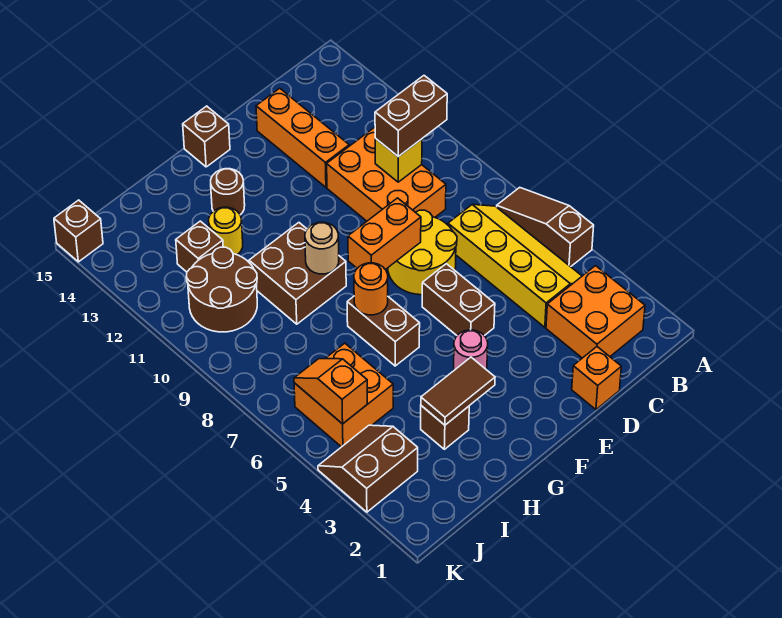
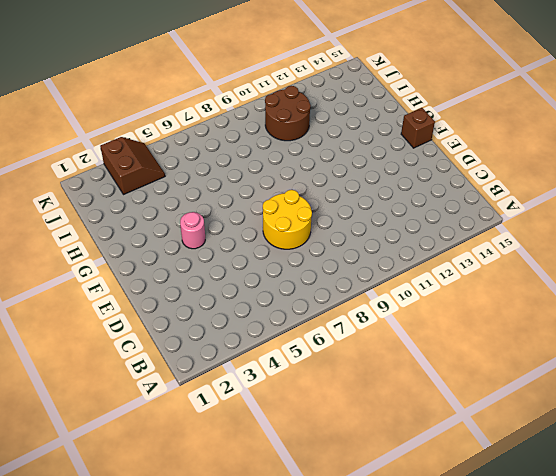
none -> brown 1x3 slope [497,187,594,267]
none -> orange 2x2 brick [546,266,645,358]
none -> yellow 2x4 slope [448,204,582,327]

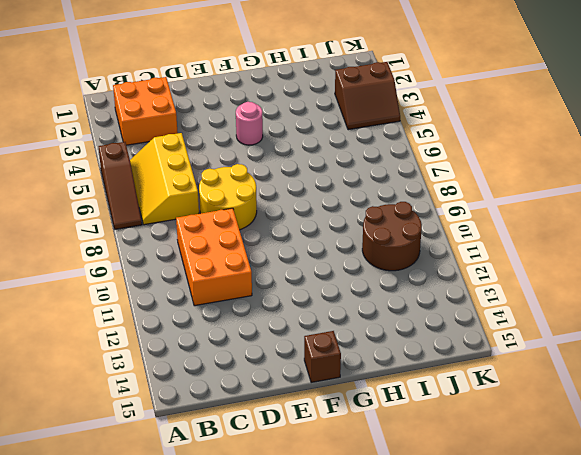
yellow 2x3 slope [130,133,199,225] -> yellow 2x4 slope [448,204,582,327]
none -> orange 1x1 brick [572,347,621,410]
none -> orange 1x3 brick [256,88,349,187]
none -> brown 1x2 brick [422,264,495,336]

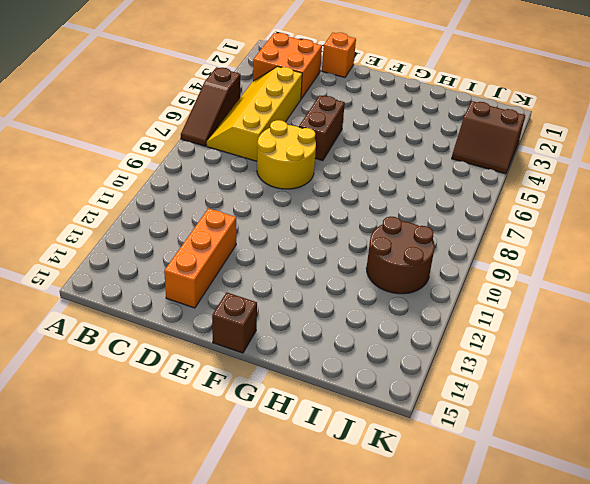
none -> orange 2x3 brick [327,127,446,221]
none -> pink 1x1 round brick [454,330,488,370]
none -> brown 1x2 brick [347,297,420,366]

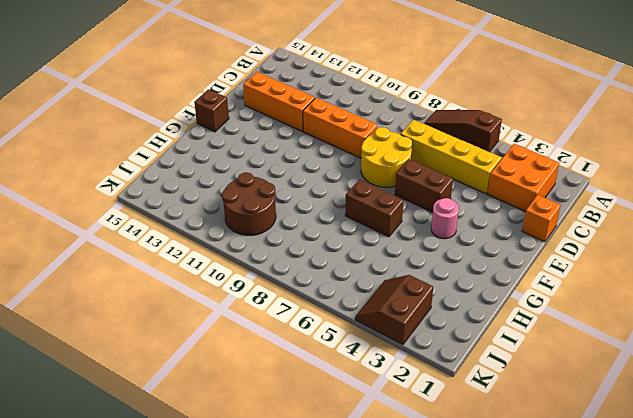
orange 1x3 brick [303,98,377,158] -> orange 2x3 brick [327,127,446,221]
none -> brown 2x2 brick [249,223,346,324]
none -> brown 1x1 round brick [211,169,245,215]
none -> brown 1x1 brick [421,406,469,449]

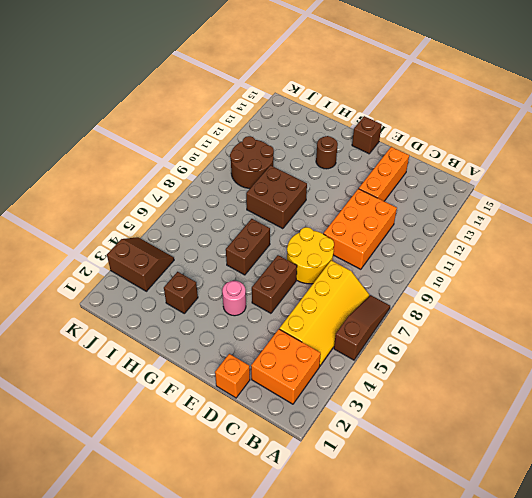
none -> yellow 1x1 round brick [209,207,243,255]
none -> orange 2x2 brick [294,343,393,447]
none -> brown 1x1 brick [176,221,223,272]

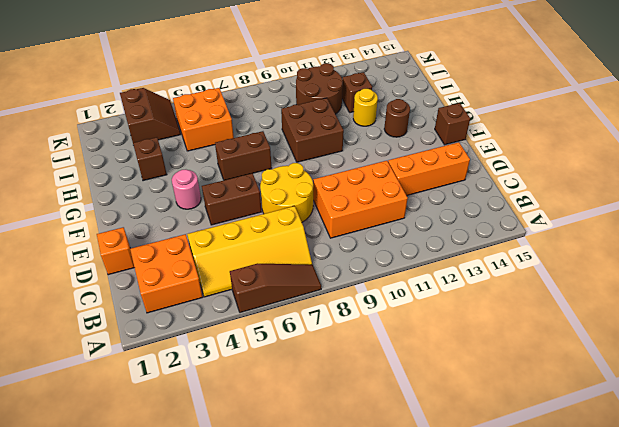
none -> brown 1x1 brick [54,200,103,262]
none -> yellow 1x1 brick [375,138,422,182]
none -> orange 1x2 brick [348,198,421,270]

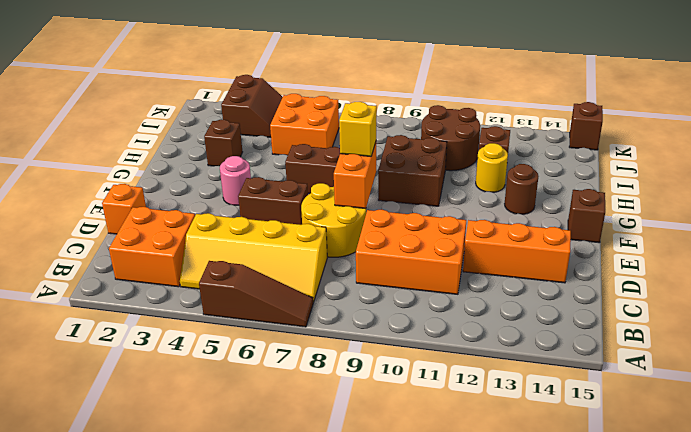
yellow 1x1 brick [339,102,377,156] -> yellow 1x1 brick moved to [375,138,422,182]
none -> brown 1x2 tile [421,357,495,425]
none -> orange 1x1 round brick [354,263,388,315]
none -> tan 1x1 round brick [305,222,339,274]

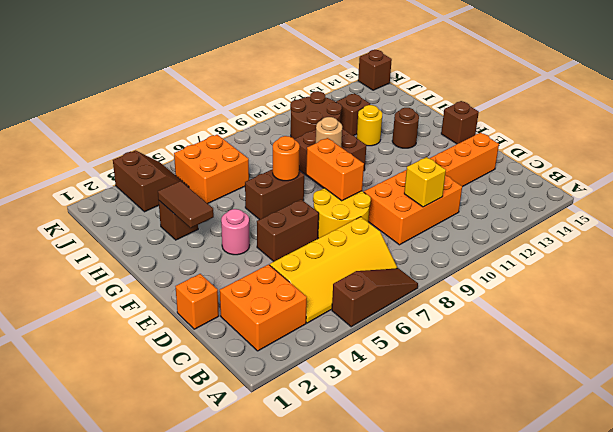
none -> orange 1x2 slope [294,359,367,424]
none -> brown 1x2 brick [375,76,447,157]

